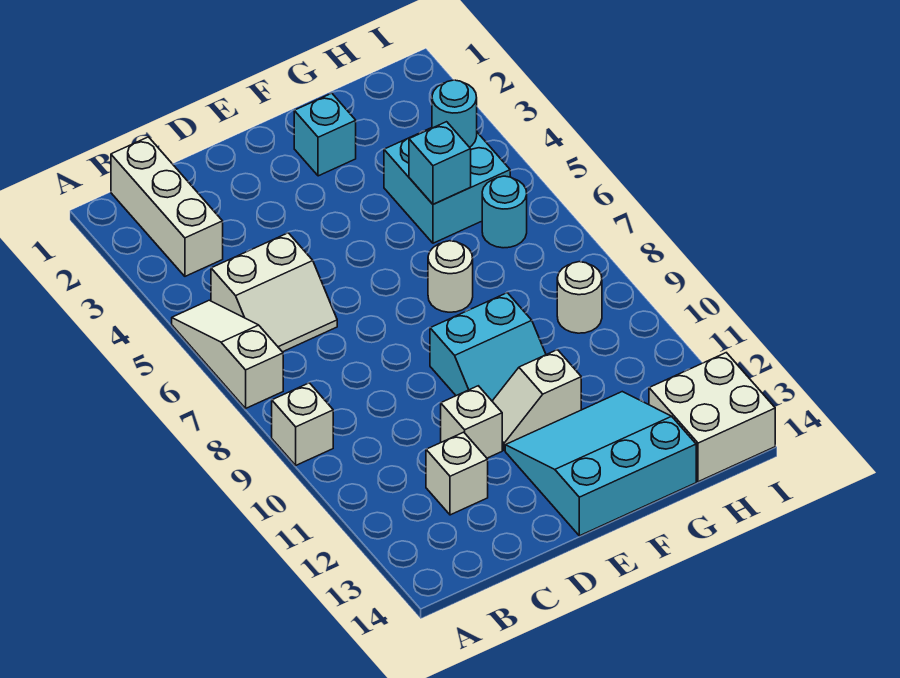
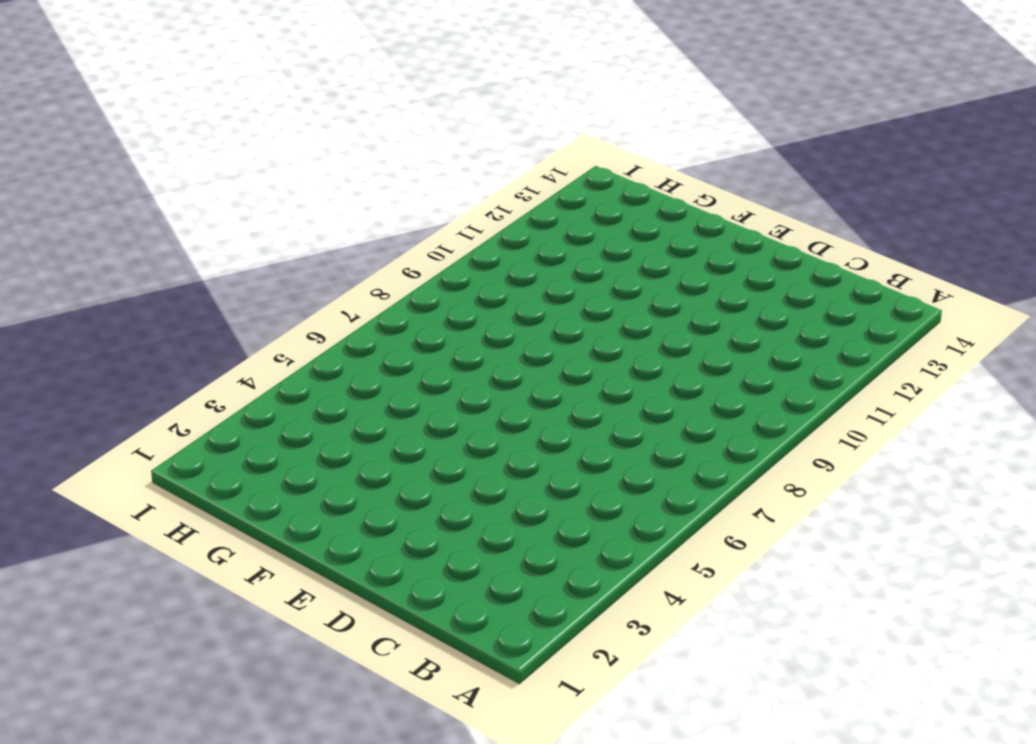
none -> white 1x3 slope [172,300,283,408]
none -> white 1x1 brick [272,383,333,465]
none -> white 1x3 brick [111,137,223,276]

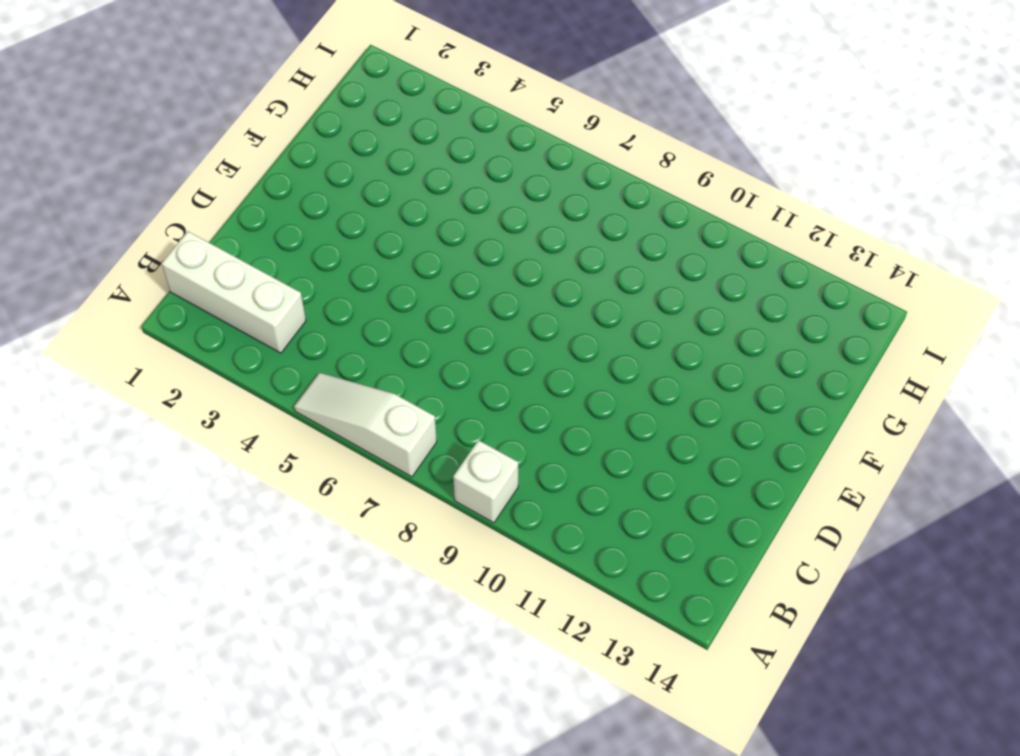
none -> white 2x2 slope [211,233,337,352]
none -> white 1x1 brick [426,432,488,515]
none -> white 1x1 brick [441,386,502,458]

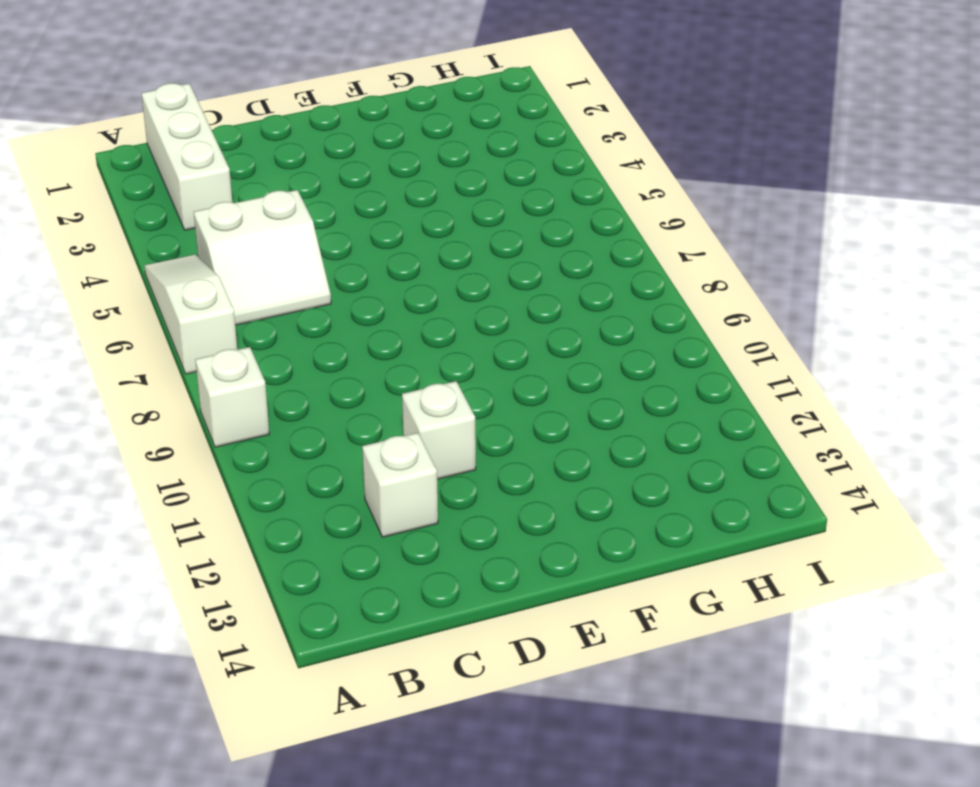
none -> cyan 2x2 slope [430,293,546,401]
none -> white 1x2 slope [492,350,581,450]
none -> cyan 3x3 slope [505,392,696,536]

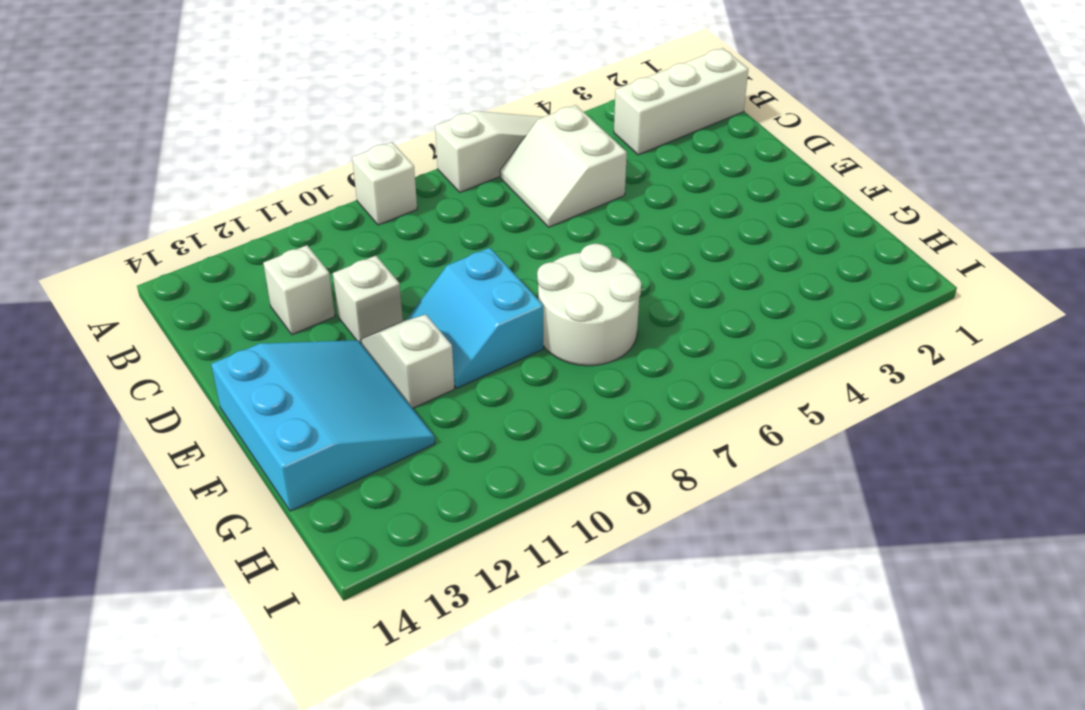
white 2x2 round brick [537,244,641,366] -> white 1x1 round brick [428,241,473,312]
none -> cyan 1x1 brick [294,93,356,176]
none -> cyan 2x2 brick [384,128,510,243]
none -> cyan 1x1 round brick [482,176,527,248]

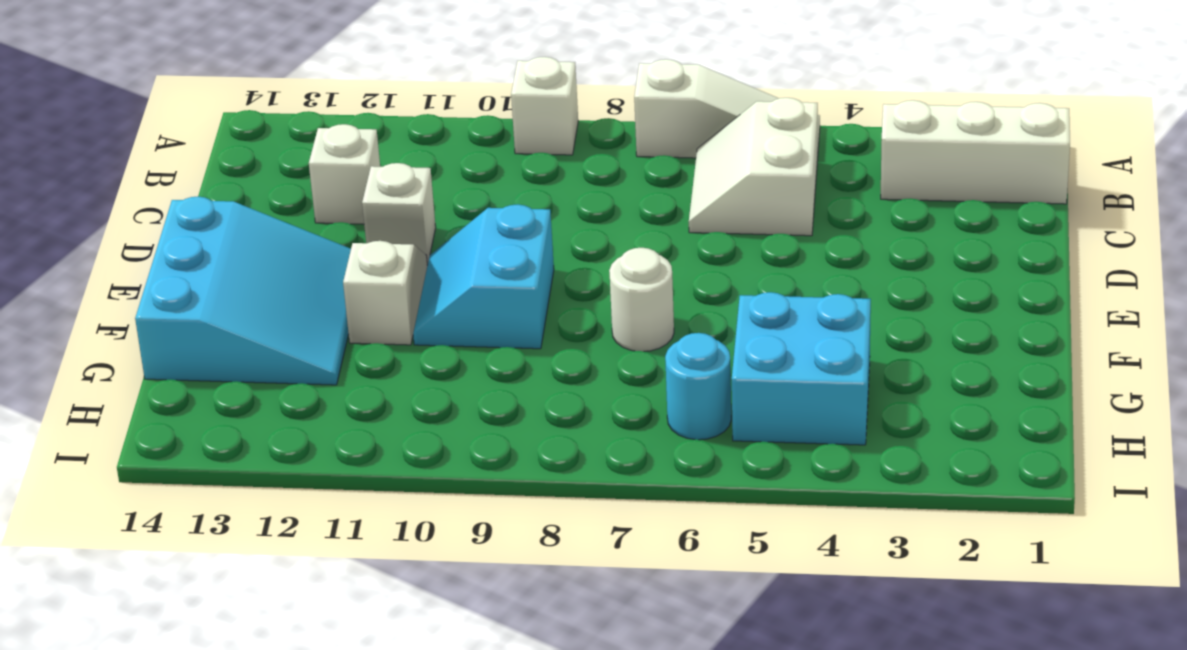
none -> cyan 1x1 brick [294,93,356,176]
none -> white 1x1 round brick [557,262,602,333]
none -> white 2x2 brick [649,353,775,482]

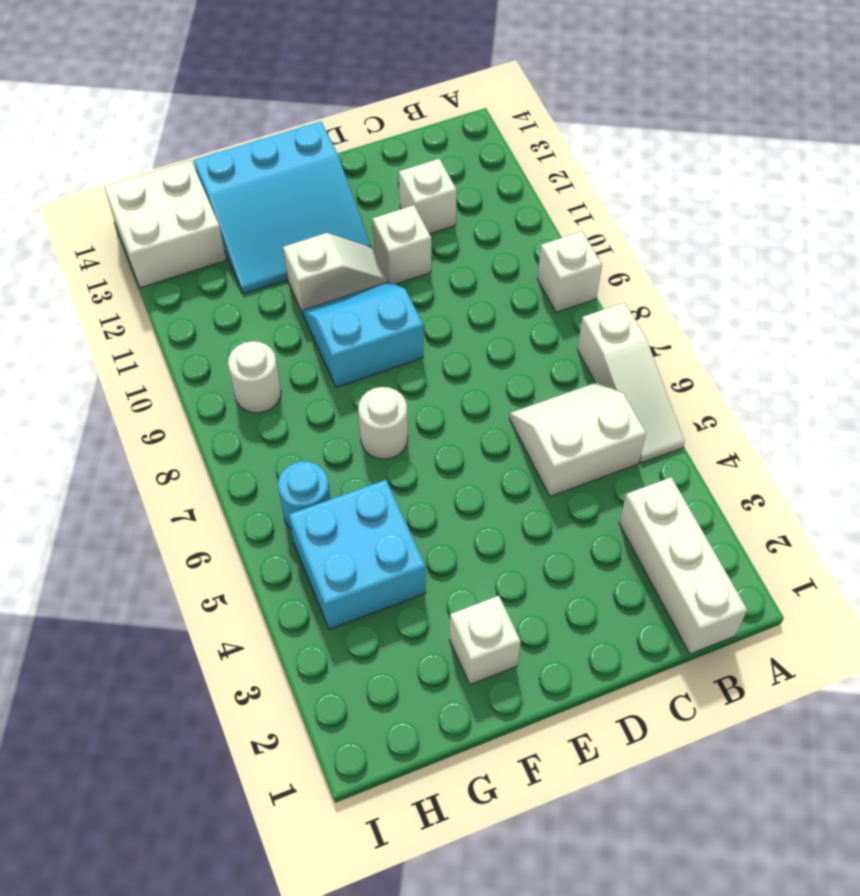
white 1x1 brick [449,596,521,685] -> cyan 1x1 brick [294,93,356,176]
none -> cyan 1x1 brick [409,122,471,204]
none -> cyan 1x1 round brick [432,80,477,147]

